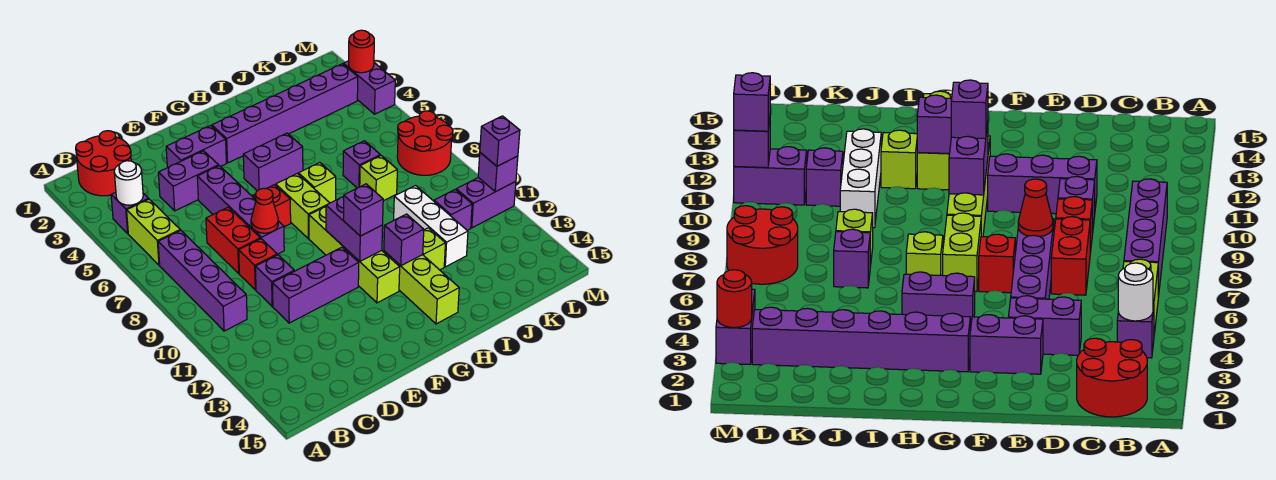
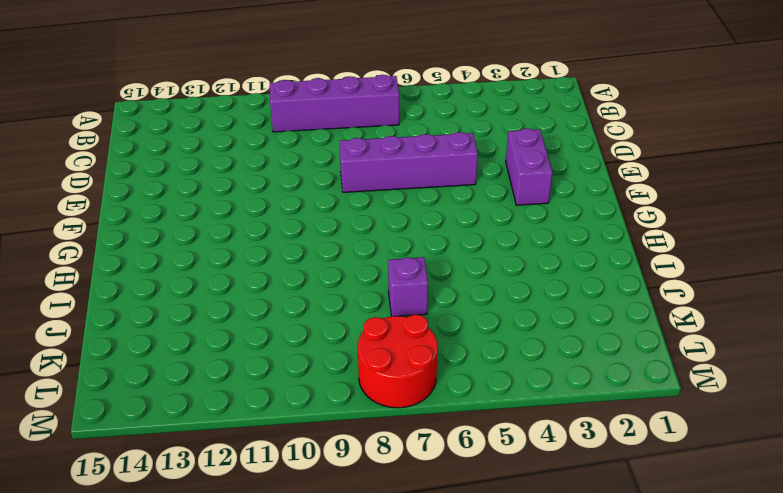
none -> red 2x2 round brick [76,131,131,196]
none -> purple 1x1 brick [111,192,149,233]
none -> lime 1x2 brick [127,199,180,265]
none -> purple 1x2 brick [158,151,219,211]

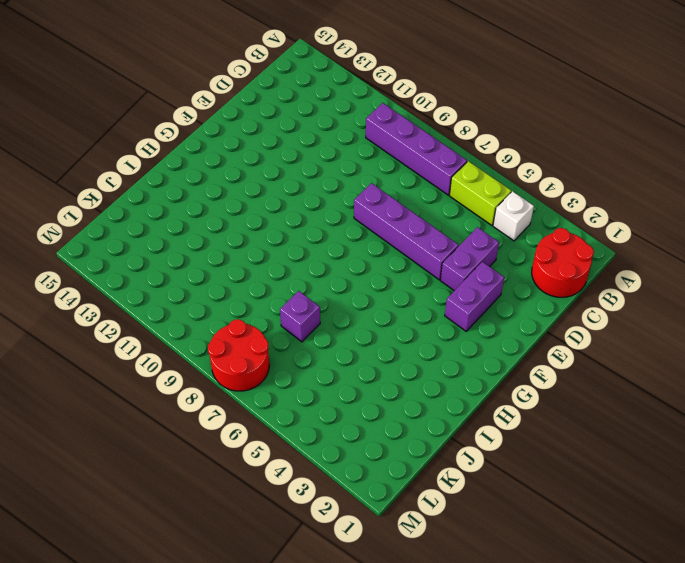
white 1x1 brick [493,191,534,241] -> purple 1x1 brick [111,192,149,233]
none -> red 1x2 brick [206,207,260,273]
none -> red 1x1 brick [239,239,277,290]
none -> purple 1x1 brick [255,255,294,306]
none -> purple 1x3 brick [273,247,359,323]

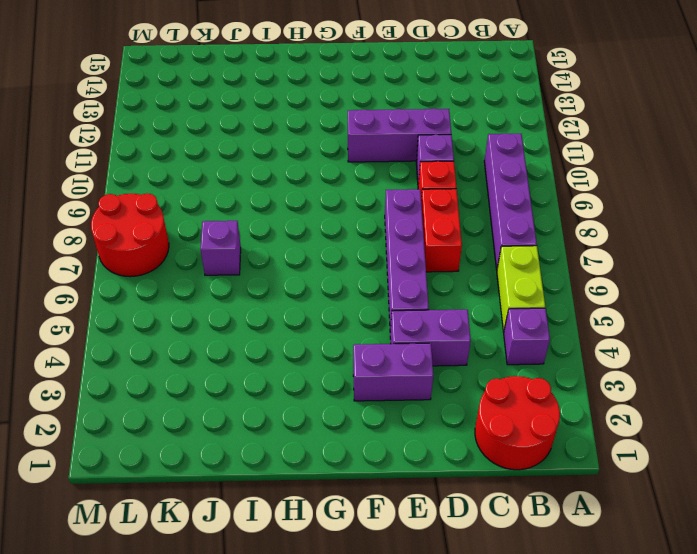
none -> red 1x1 brick [253,185,291,227]
none -> purple 1x6 brick [212,64,358,163]
none -> purple 1x2 brick [243,133,303,191]
none -> lime 1x2 brick [276,174,329,238]

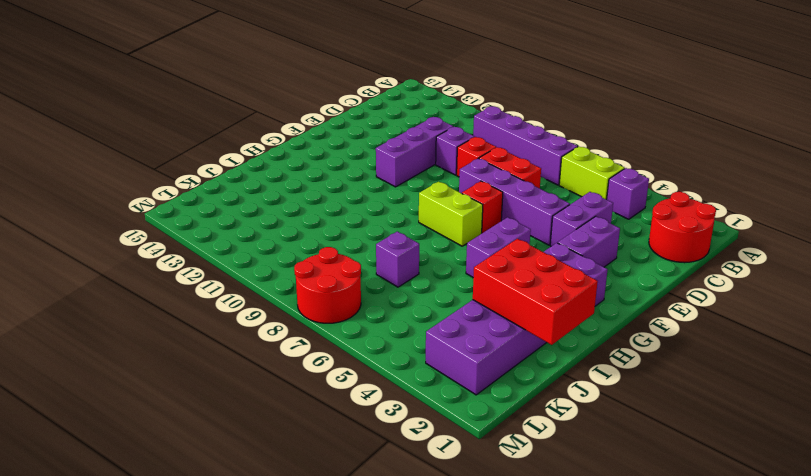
purple 2x6 brick [426,243,608,395] -> purple 1x6 brick [212,64,358,163]
red 2x3 brick [473,239,598,345] -> none
none -> lime 1x4 brick [309,207,400,303]
none -> lime 1x1 brick [298,163,336,203]
none -> lime 1x3 brick [384,251,459,324]
none -> lime 1x1 brick [423,228,445,270]

